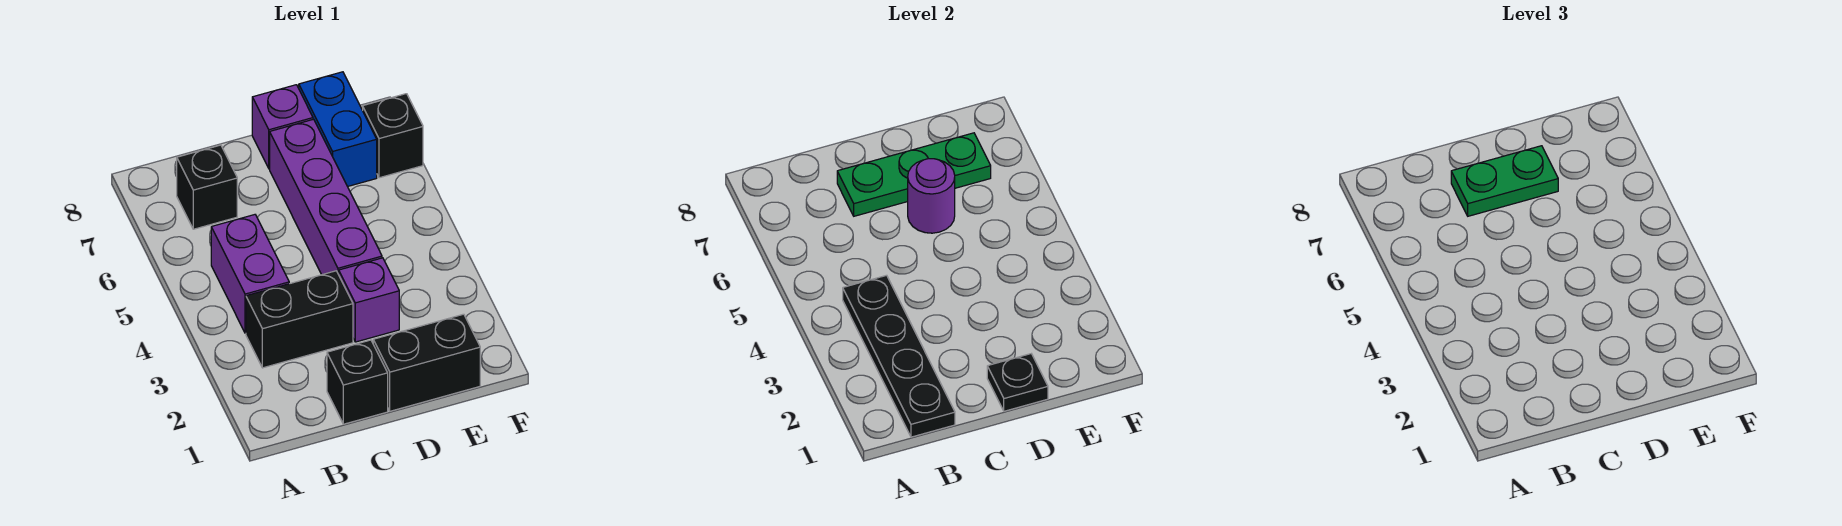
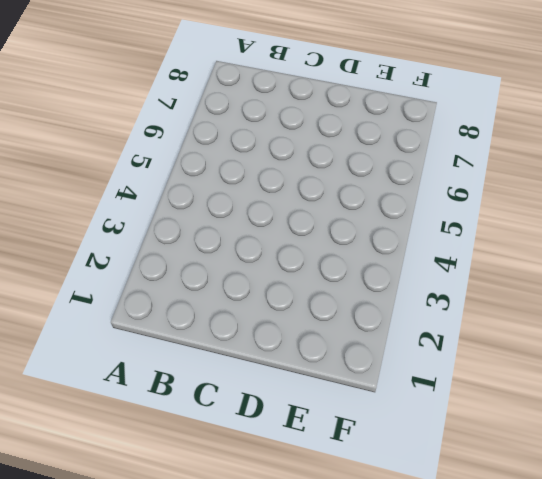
none -> black 1x2 brick [246,271,353,368]
none -> purple 1x2 brick [211,215,289,333]
none -> black 1x1 brick [177,145,237,229]

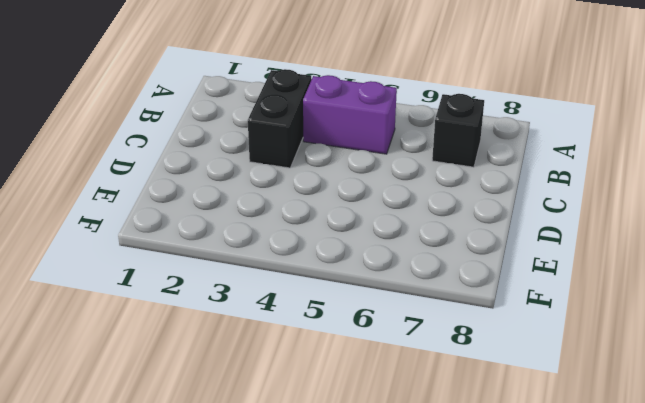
none -> black 1x1 brick [327,340,388,424]
none -> black 1x2 brick [373,314,480,411]
none -> purple 1x1 brick [339,258,399,342]

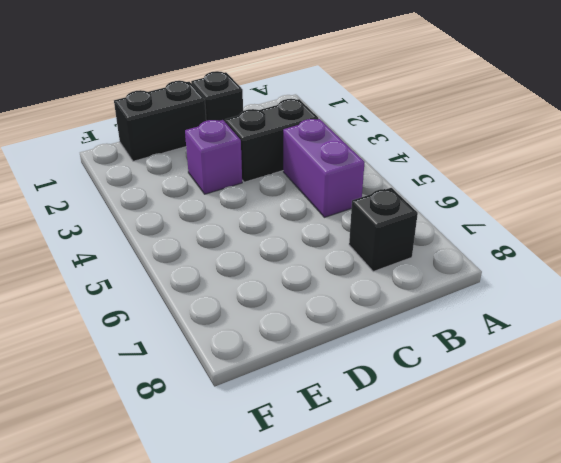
none -> purple 1x4 brick [270,119,382,275]
none -> purple 1x1 brick [252,85,313,169]
none -> blue 1x2 brick [299,72,377,187]

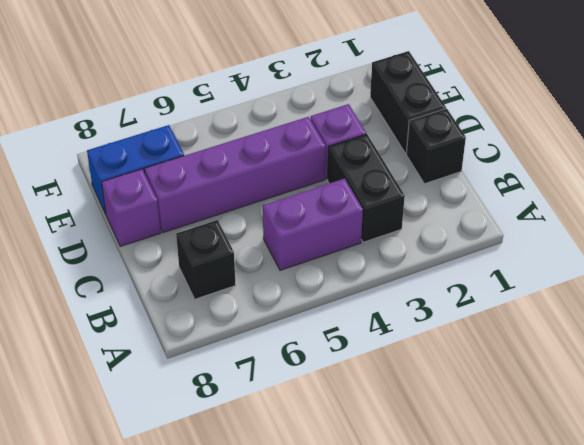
none -> black 1x1 brick [363,94,423,178]
none -> black 1x4 plate [843,275,955,437]
none -> green 1x3 plate [837,133,991,216]

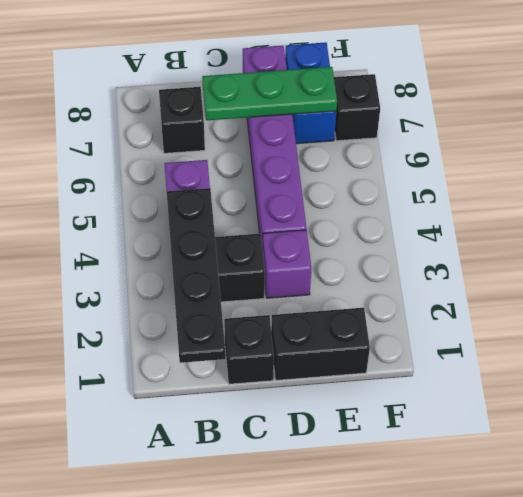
none -> black 1x1 plate [987,354,1048,411]
none -> purple 1x1 round brick [908,159,955,233]
none -> green 1x2 plate [1451,146,1558,216]

